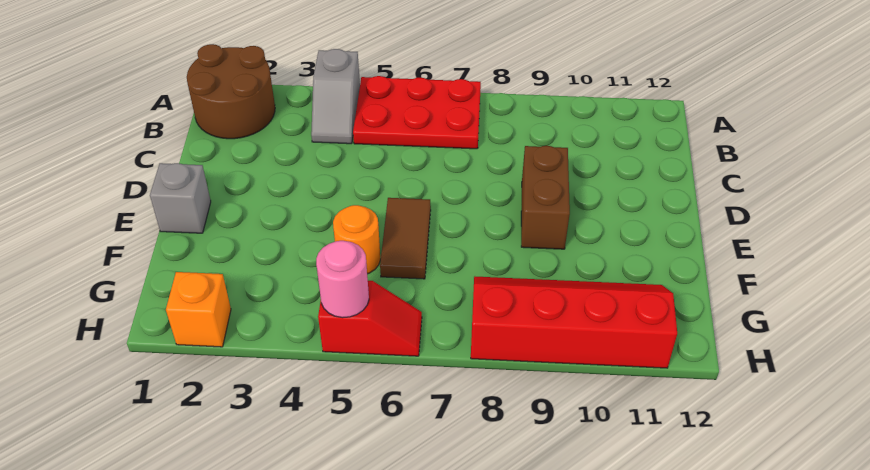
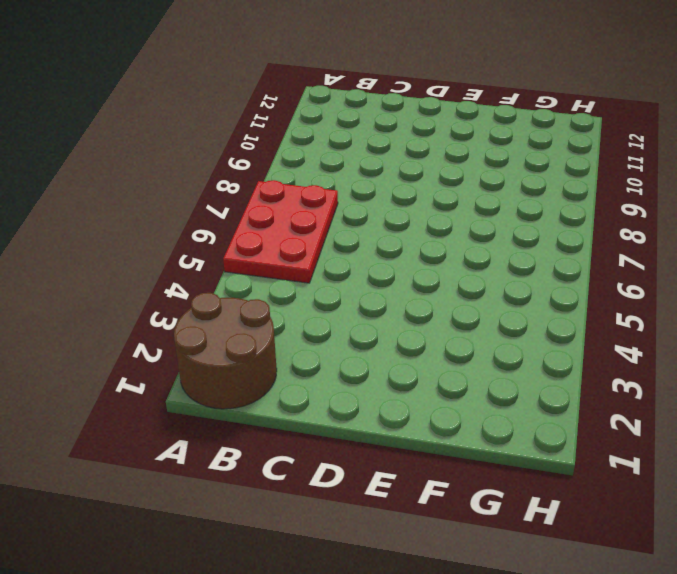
none -> grey 1x2 slope [311,49,360,144]
none -> brown 1x2 brick [521,146,570,249]

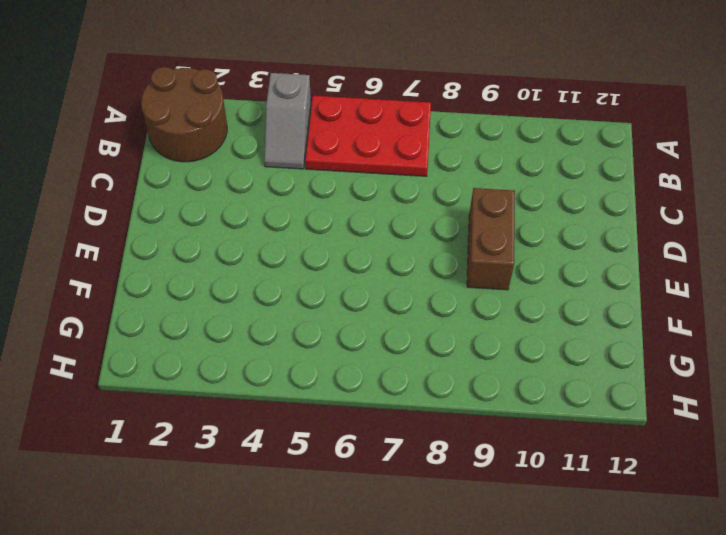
none -> grey 1x1 brick [150,163,211,233]
none -> brown 1x2 tile [380,198,431,279]

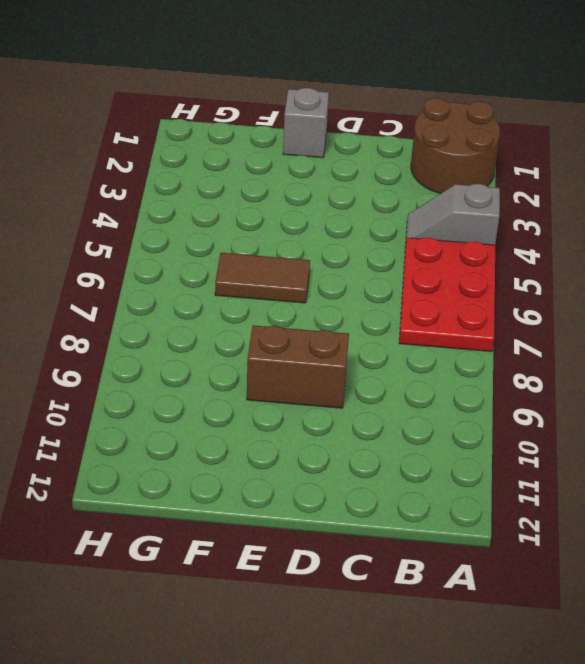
none -> orange 1x1 round brick [333,205,380,274]
none -> red 2x4 slope [471,277,677,368]

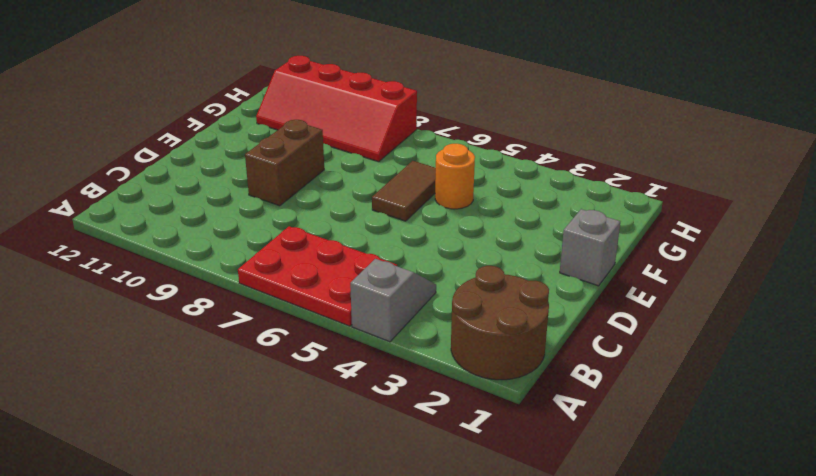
none -> orange 1x1 brick [166,272,231,347]
none -> red 1x2 slope [318,281,422,356]

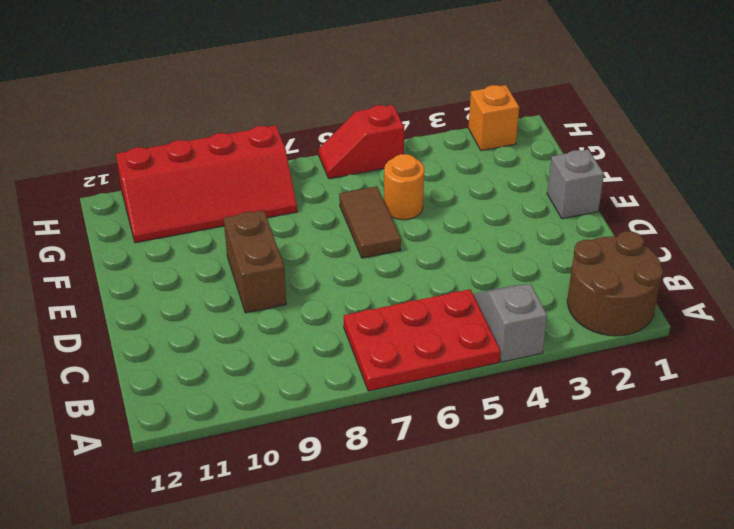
none -> pink 1x1 round brick [316,241,369,318]

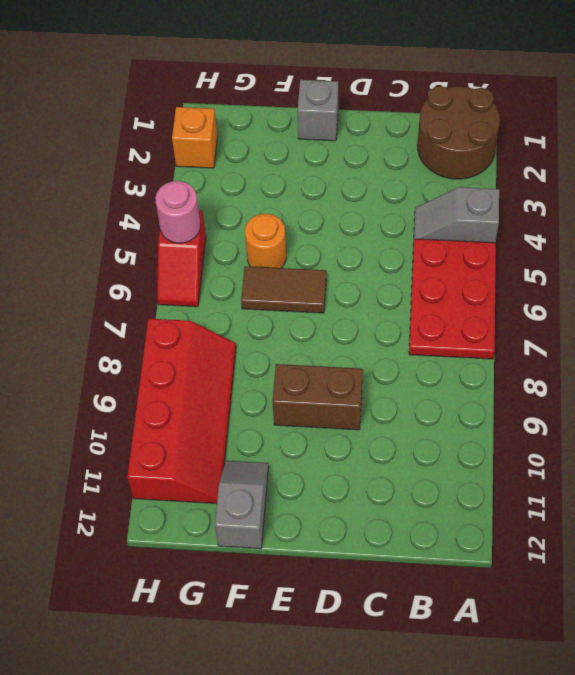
grey 1x2 slope [215,461,269,549] -> none

